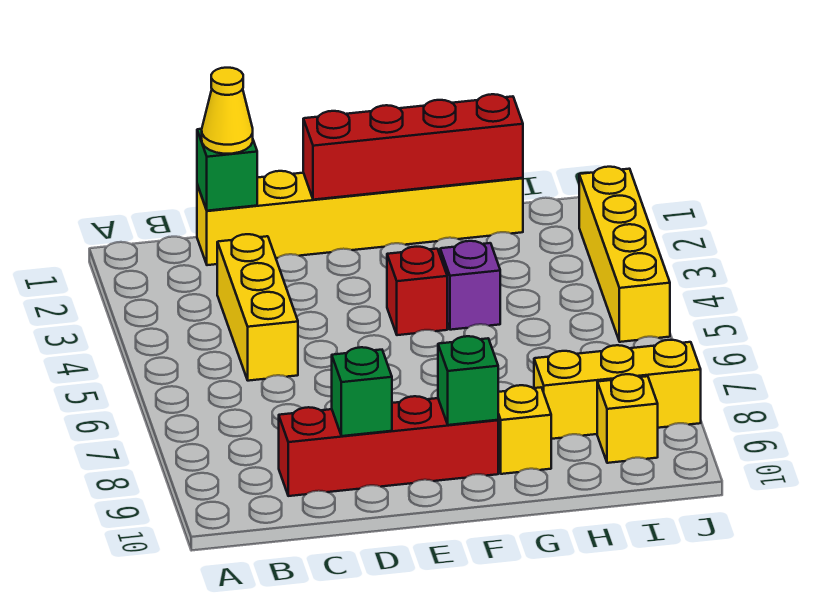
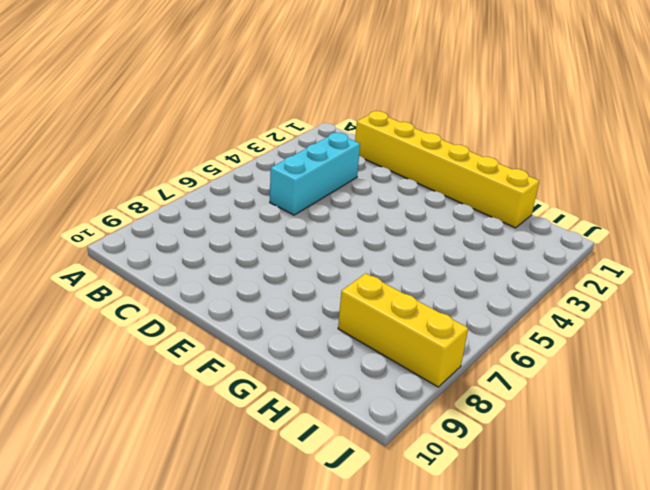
cyan 1x3 brick [270,133,360,215] -> yellow 1x3 brick [217,234,298,381]
none -> red 1x4 brick [279,396,498,496]
none -> red 1x1 brick [387,247,447,335]
none -> purple 1x1 brick [440,241,500,330]

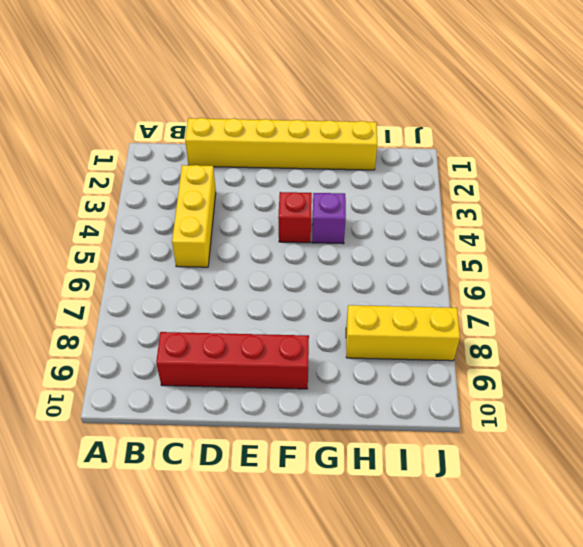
none -> yellow 1x1 brick [498,385,551,474]
none -> yellow 1x1 brick [597,374,658,463]
none -> yellow 1x4 brick [579,167,670,342]

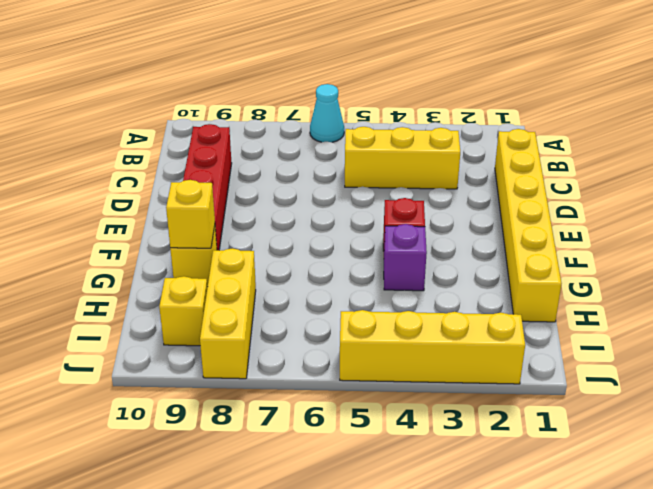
cyan 1x1 cone [310,84,344,142] -> none
yellow 1x1 brick [166,180,215,248] -> none
none -> green 1x1 brick [197,129,257,211]
none -> green 1x1 brick [332,347,392,436]
none -> red 1x4 brick [303,94,523,200]

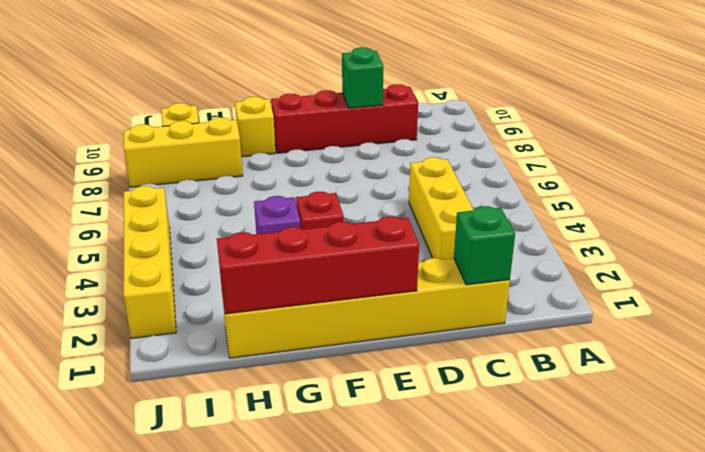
none -> green 1x1 brick [438,336,498,425]
none -> yellow 1x1 cone [202,68,253,154]

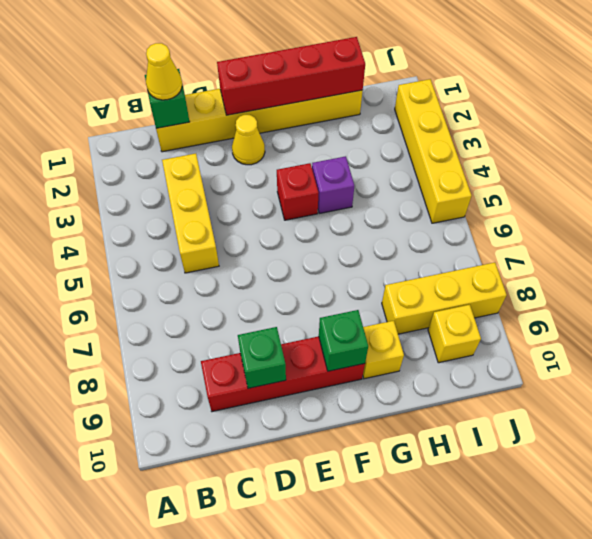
yellow 1x1 cone [232,115,265,165] -> none

